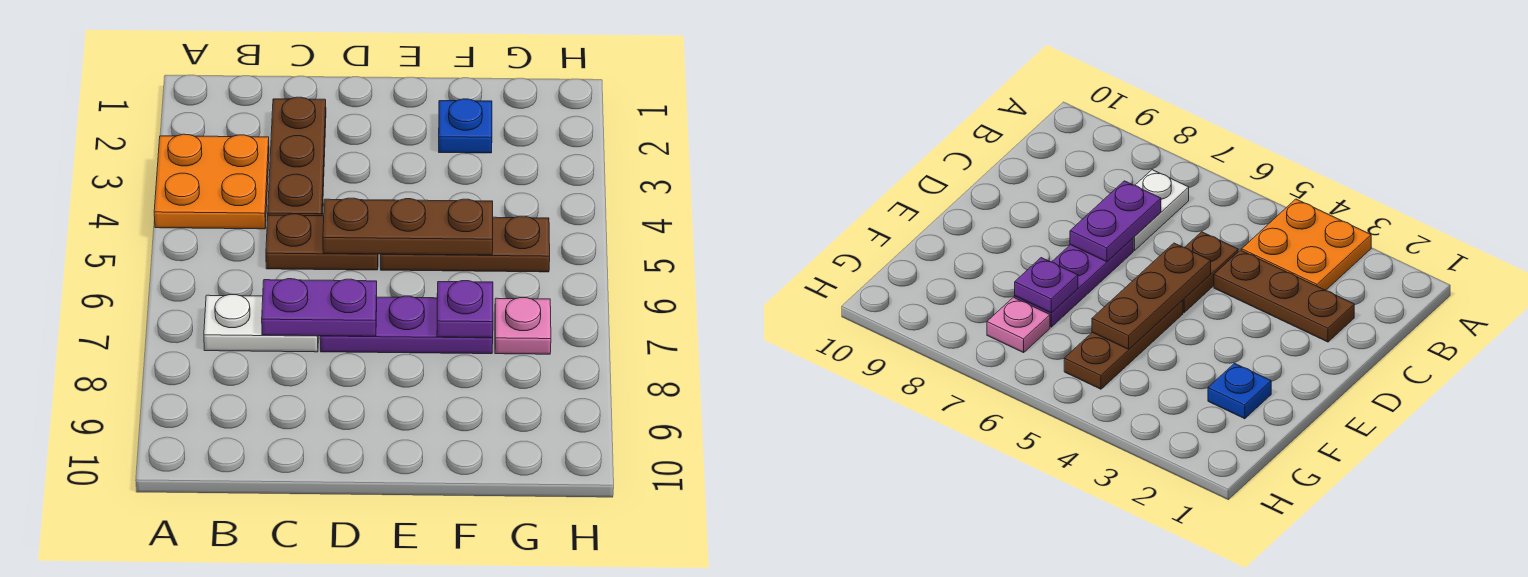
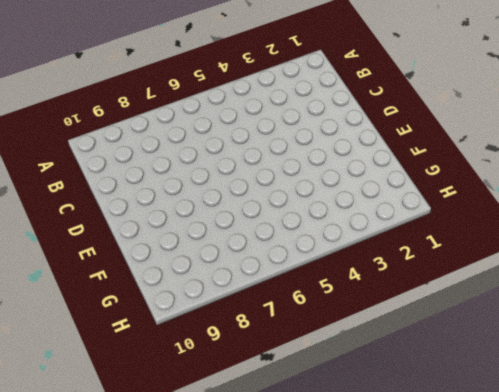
none -> orange 2x2 plate [154,134,269,229]
none -> white 1x2 plate [204,295,318,352]

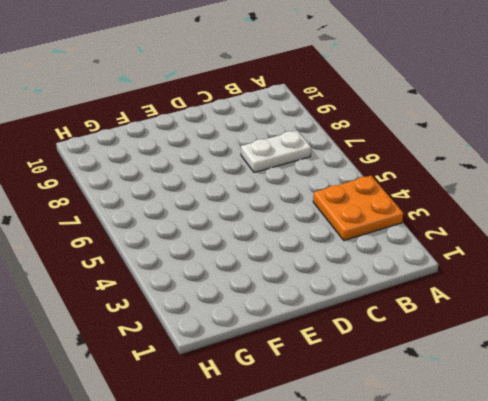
none -> brown 1x3 plate [268,97,326,216]
none -> brown 1x2 plate [266,214,378,270]

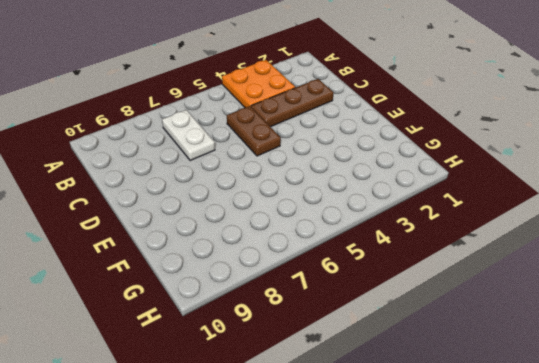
none -> purple 1x3 plate [320,296,493,354]
none -> brown 1x3 plate [381,216,550,272]

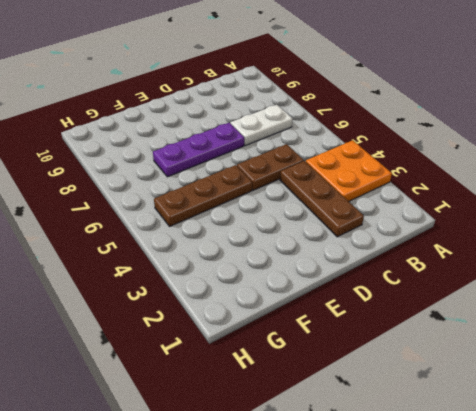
none -> blue 1x1 plate [439,99,492,153]
none -> pink 1x1 plate [495,298,551,354]

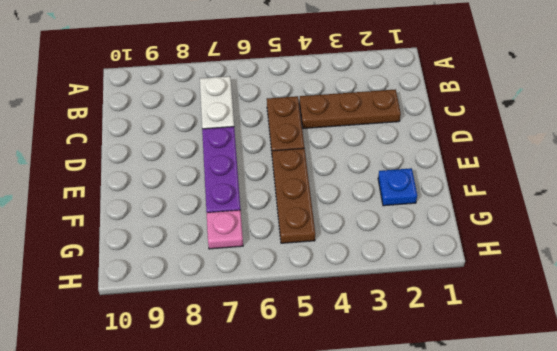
none -> orange 2x2 plate [154,134,269,229]
none -> purple 1x2 plate [262,279,377,336]

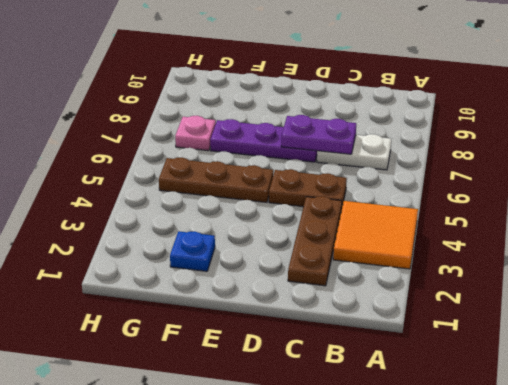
orange 2x2 tile [333,201,418,269] -> orange 2x2 plate [154,134,269,229]
none -> brown 1x3 plate [323,198,493,255]
none -> purple 1x1 plate [437,281,493,338]

